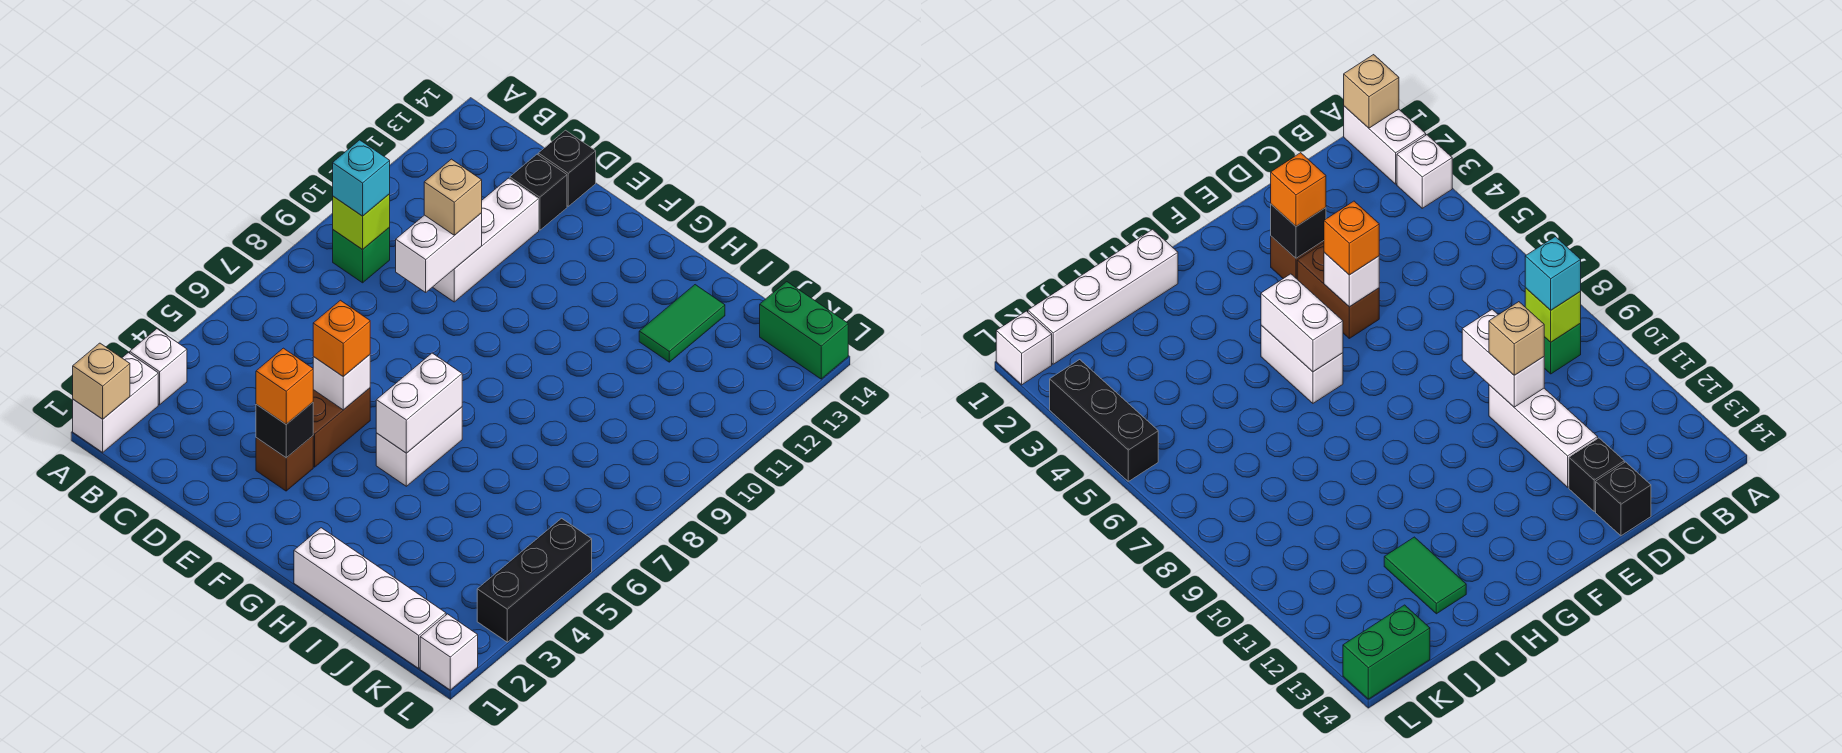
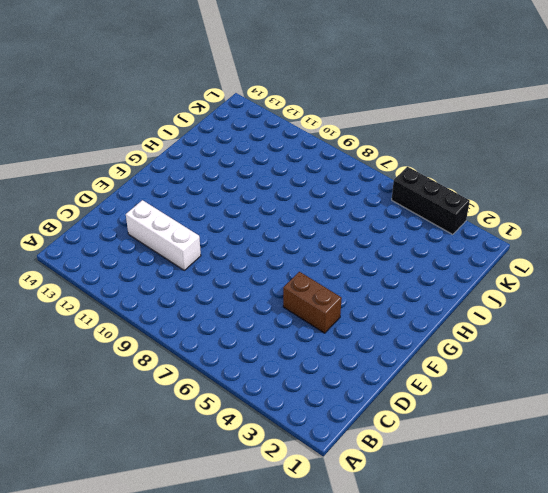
none -> white 1x2 brick [73,353,158,452]
none -> white 1x1 brick [130,329,187,405]
none -> green 1x1 brick [333,227,390,283]

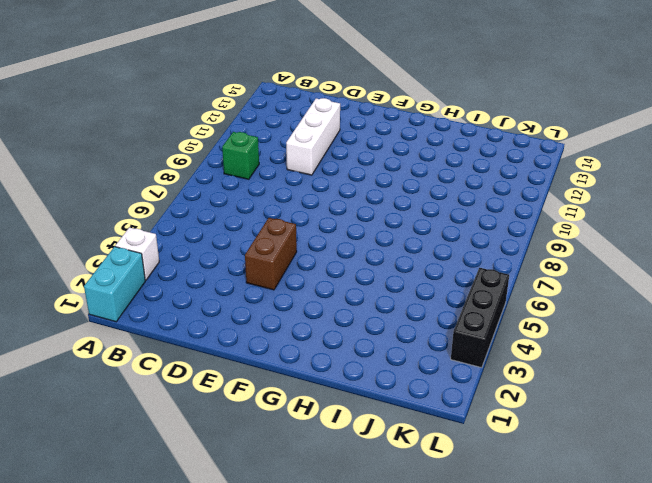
cyan 1x2 brick [84,247,145,322] -> white 1x2 brick [73,353,158,452]
none -> black 1x1 brick [510,154,567,230]
none -> black 1x1 brick [538,130,596,206]
none -> brown 1x1 brick [256,436,313,491]

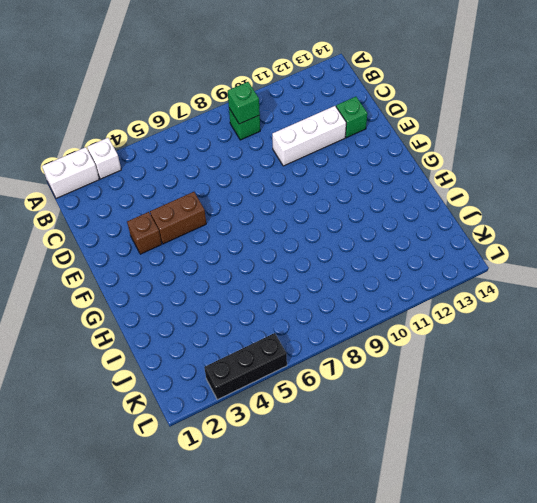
green 1x1 brick [228,82,260,124] -> lime 1x1 brick [333,194,390,250]
green 1x1 brick [336,97,367,138] -> black 1x1 brick [510,154,567,230]
none -> black 1x1 brick [538,130,596,206]
none -> white 1x2 brick [376,407,462,486]
none -> white 1x4 brick [294,528,446,668]

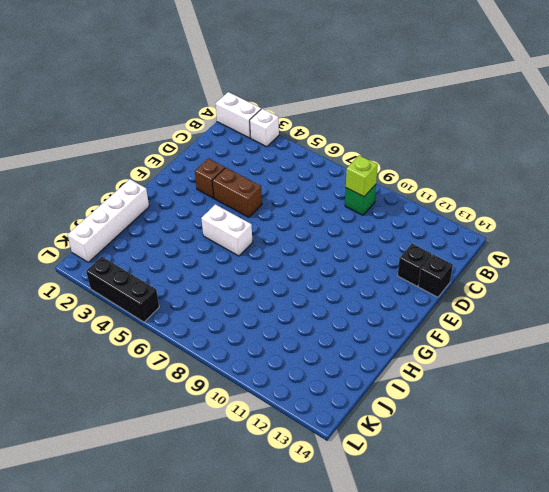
none -> white 1x3 brick [433,178,539,302]
none -> green 1x2 tile [639,285,725,362]
none -> green 1x2 brick [760,282,848,379]

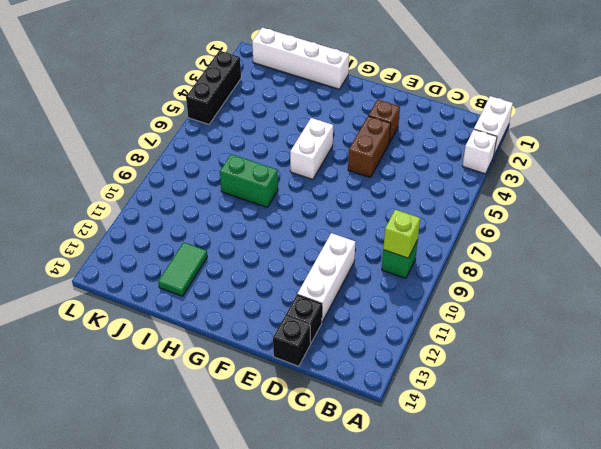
green 1x2 brick [220,154,278,207] -> green 1x2 brick moved to [760,282,848,379]
none -> white 1x1 brick [420,614,478,690]
none -> tan 1x1 brick [73,343,130,419]
none -> white 1x2 brick [396,213,482,292]

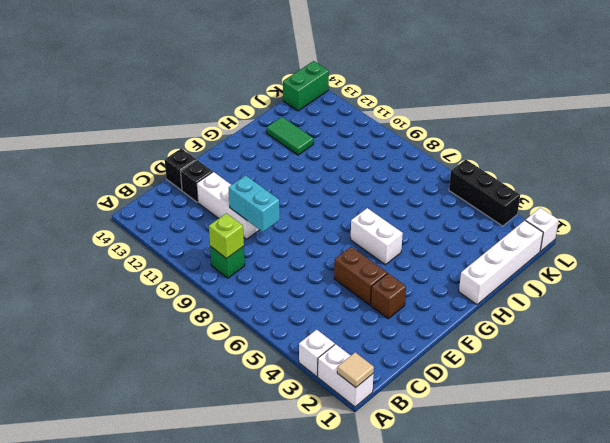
tan 1x1 tile [337,352,374,387] -> tan 1x1 brick [73,343,130,419]
cyan 1x2 brick [229,175,280,232] -> white 1x2 brick [396,213,482,292]
none -> black 1x1 brick [256,403,313,458]
none -> white 1x1 brick [313,355,370,410]
none -> white 1x2 brick [376,353,462,453]

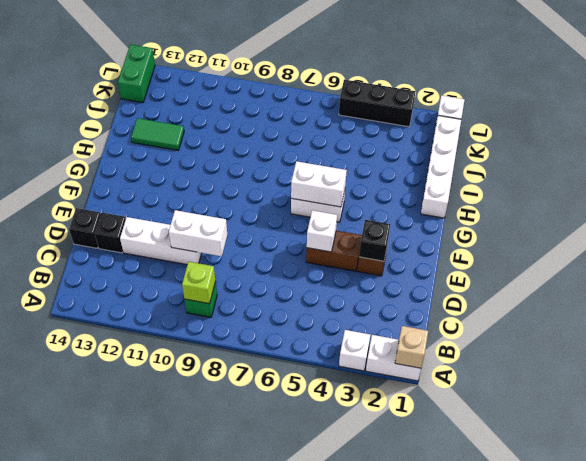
none -> cyan 1x1 brick [333,140,390,216]
none -> tan 1x1 brick [424,159,482,235]
none -> orange 1x1 brick [256,348,313,424]

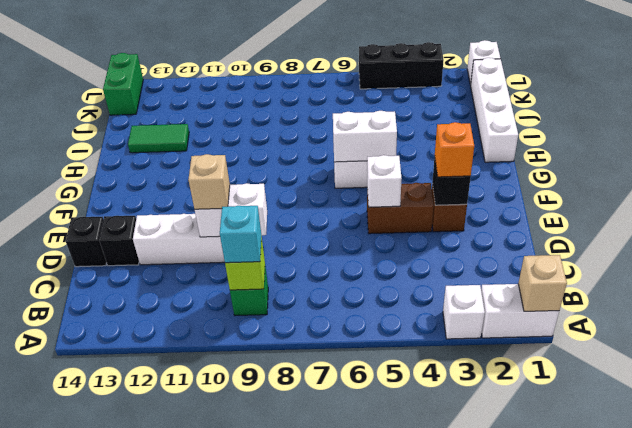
none -> orange 1x1 brick [313,300,370,376]

